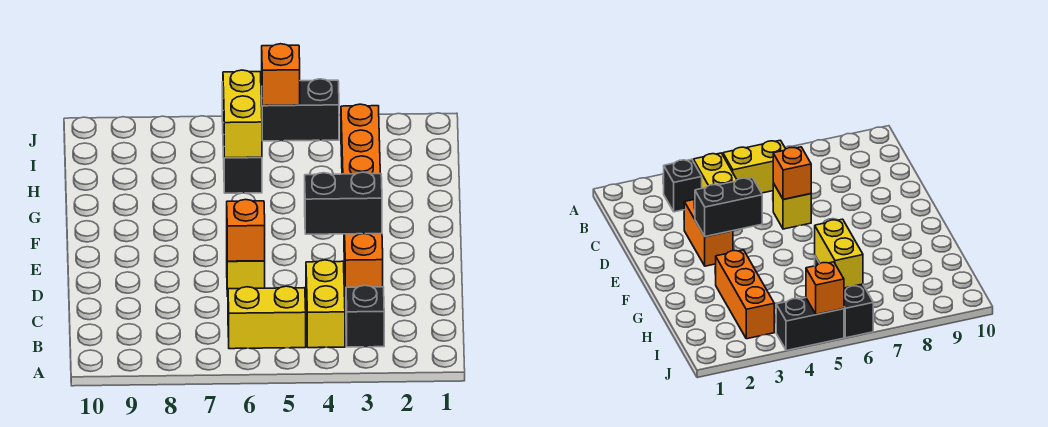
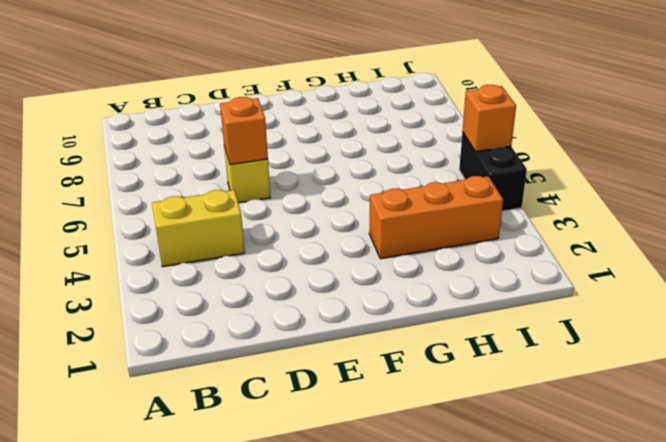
none -> black 1x1 brick [346,285,384,347]
none -> yellow 1x2 brick [228,286,306,349]
none -> orange 1x2 brick [344,234,383,295]

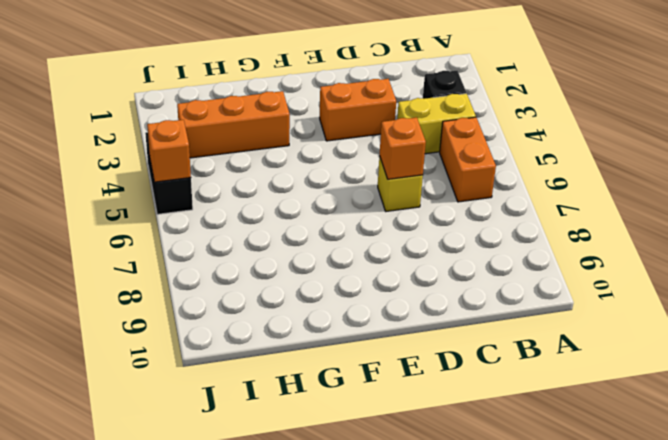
orange 1x2 brick [440,117,496,202] -> yellow 1x2 brick [228,286,306,349]
none -> black 1x3 brick [222,82,262,193]
none -> black 1x2 brick [305,172,382,234]
none -> yellow 1x2 brick [223,70,262,158]

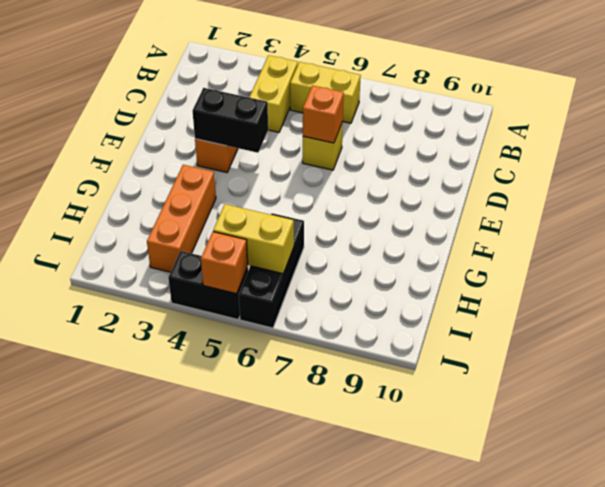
yellow 1x2 brick [213,204,294,274] -> yellow 1x2 brick turned to [223,70,262,158]
none -> black 1x1 brick [346,285,384,347]

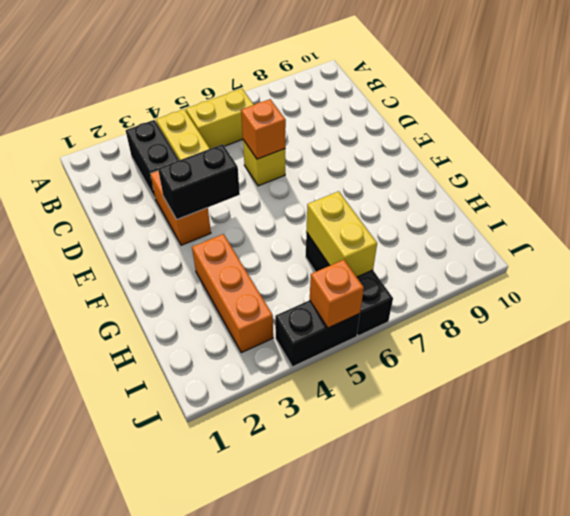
black 1x2 brick [126,120,179,198] -> black 1x1 brick [346,285,384,347]

